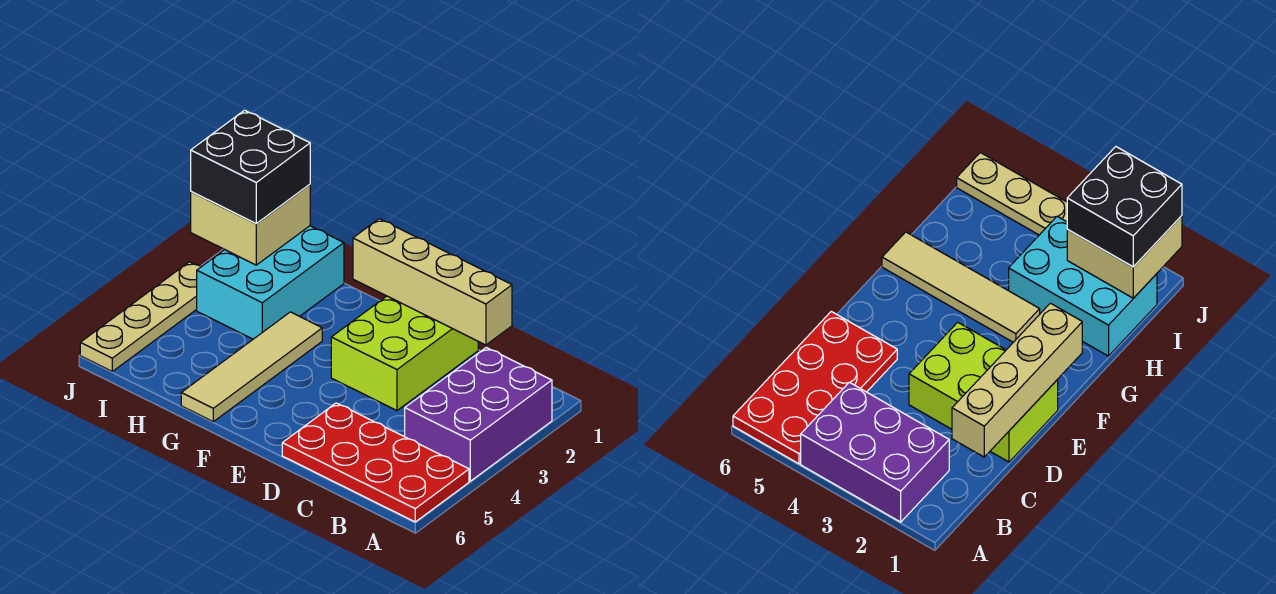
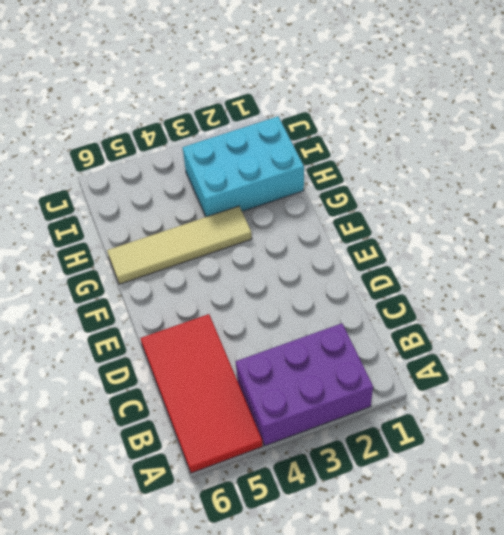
red 2x4 tile [141,314,263,473] -> red 2x4 plate [282,403,469,522]
none -> lime 2x3 brick [331,296,478,411]
none -> tan 1x4 plate [80,262,201,371]

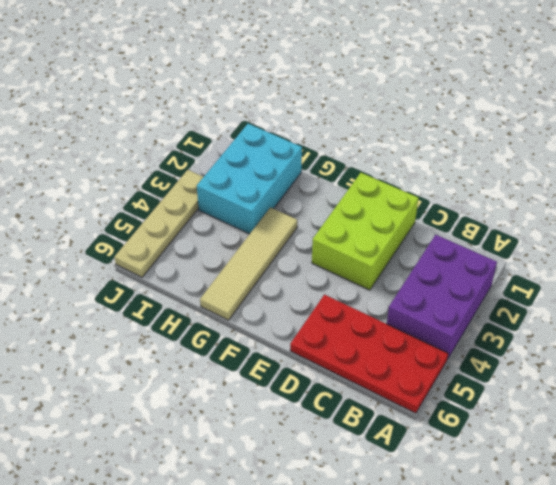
none -> tan 1x4 brick [353,219,512,345]
none -> tan 2x2 brick [191,184,310,265]

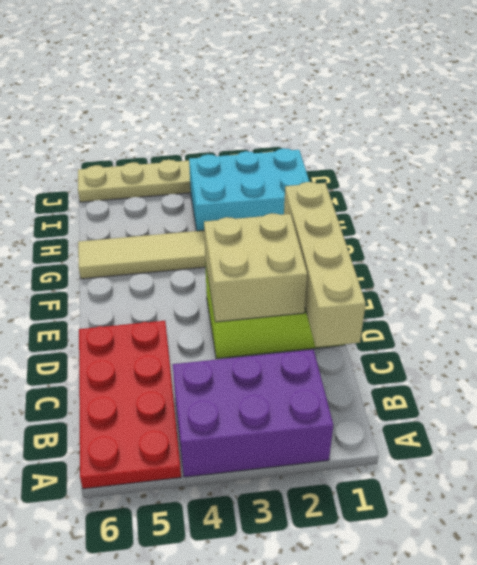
tan 2x2 brick [204,213,307,322] -> tan 2x2 brick moved to [191,184,310,265]
none -> black 2x2 brick [191,110,310,224]

